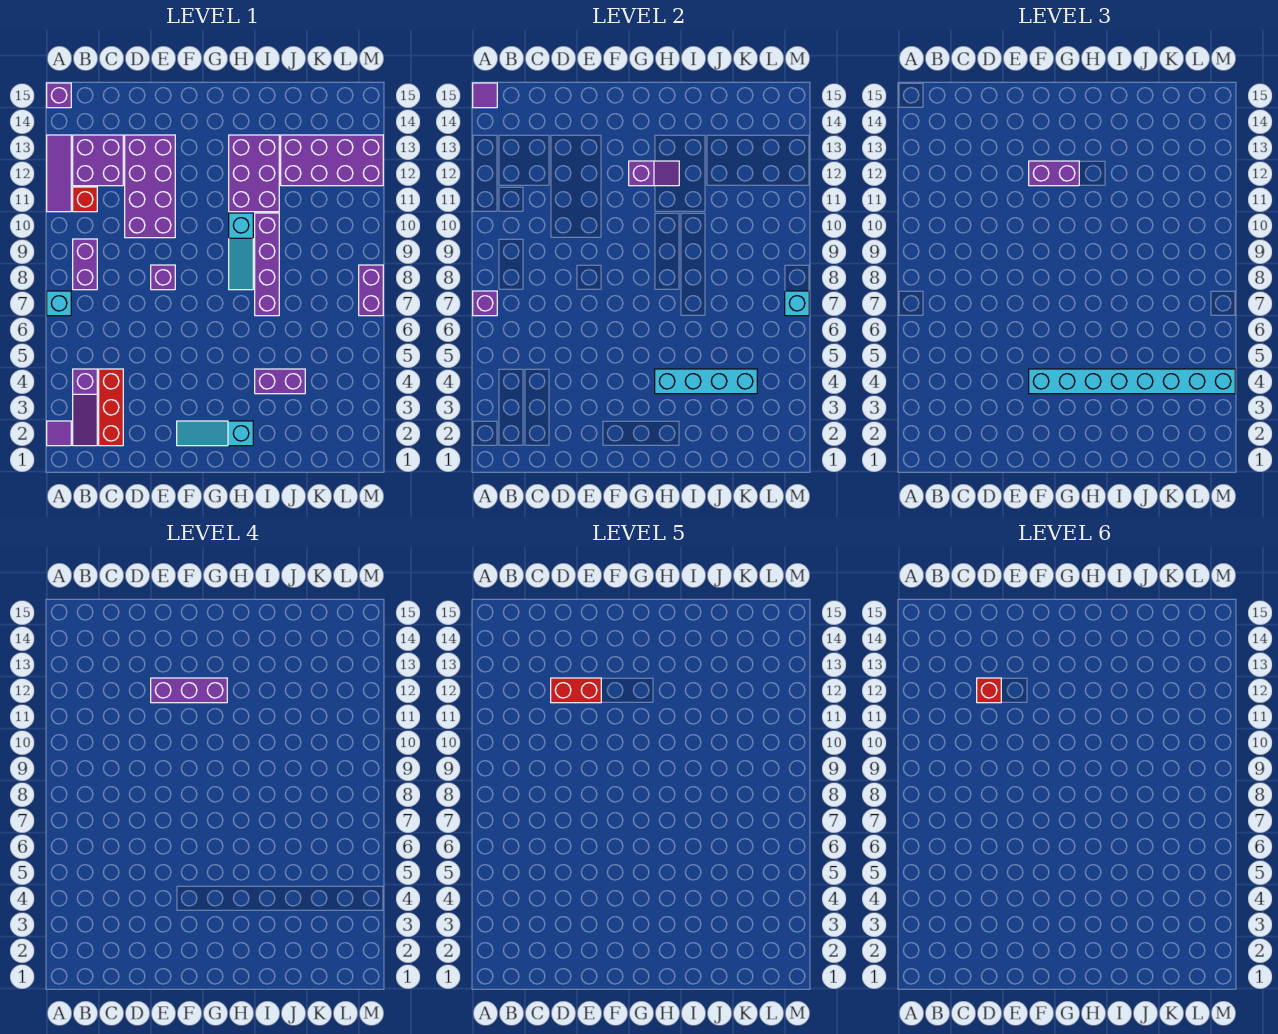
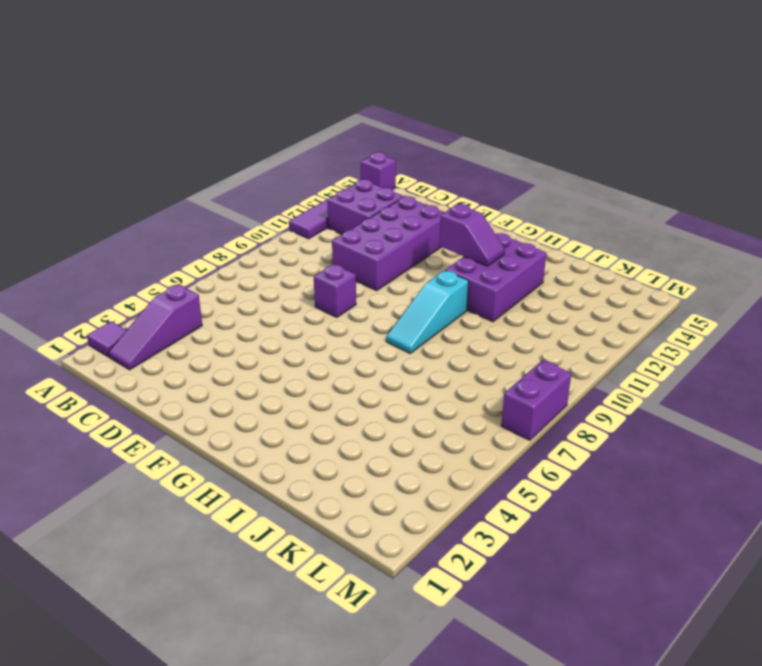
none -> cyan 1x1 brick [47,291,71,316]
none -> purple 1x2 brick [73,239,97,290]
none -> red 1x1 brick [73,187,97,212]

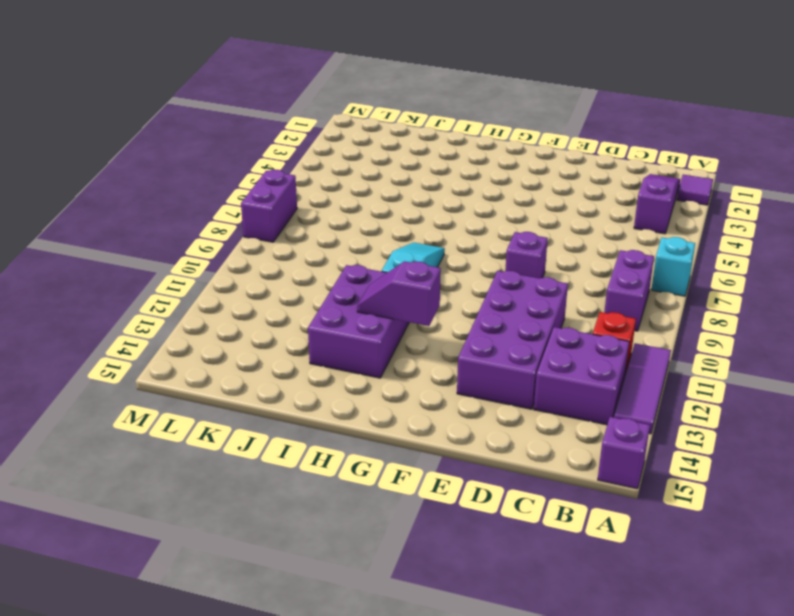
none -> red 1x3 brick [99,369,123,446]
none -> cyan 1x3 slope [177,421,253,446]
none -> purple 1x2 brick [255,369,305,394]

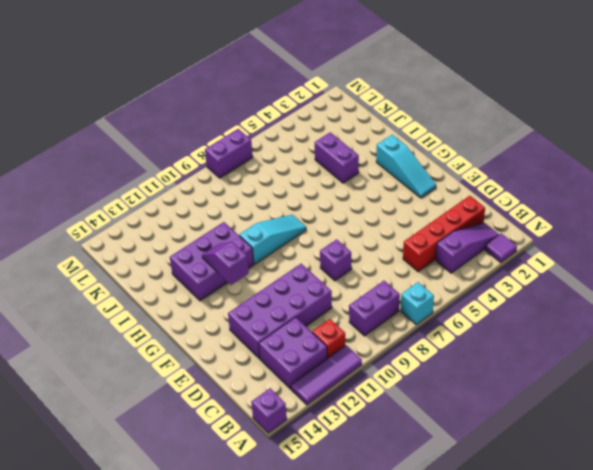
red 1x4 brick [403,196,485,272] -> red 1x3 brick [99,369,123,446]
none -> purple 1x4 brick [255,213,279,316]
none -> purple 2x4 brick [281,135,383,186]
none -> purple 1x1 brick [473,291,497,316]

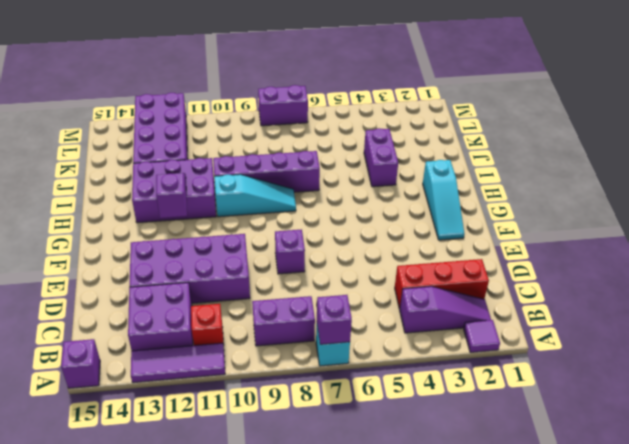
none -> purple 1x1 tile [473,83,497,108]
none -> cyan 1x4 brick [655,369,757,394]
none -> cyan 1x1 brick [785,291,809,316]

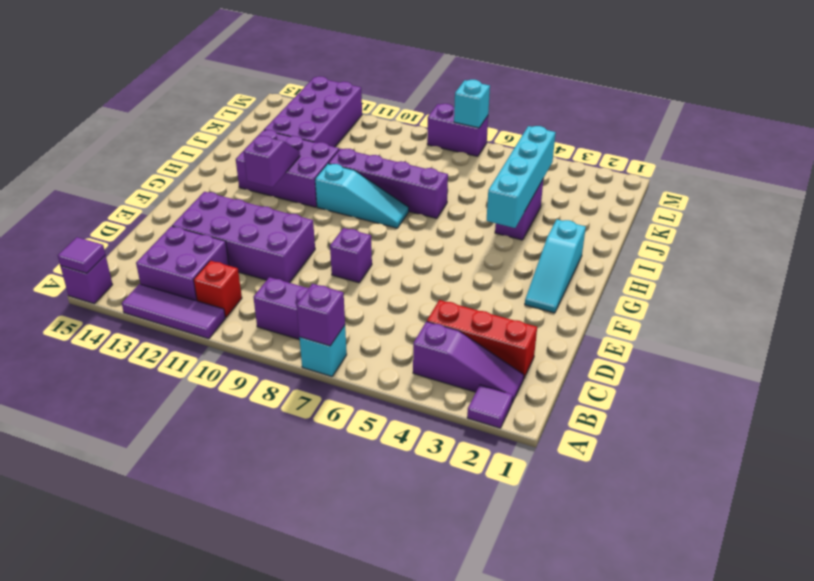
none -> cyan 1x8 brick [1029,369,1235,394]
none -> purple 1x2 brick [1029,161,1079,186]
none -> purple 1x3 brick [151,678,227,703]

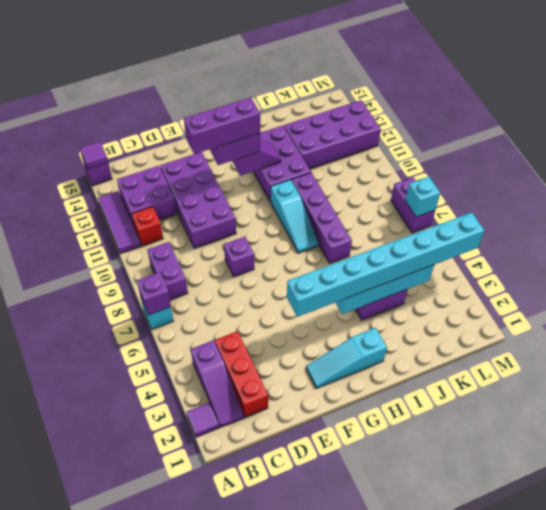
none -> red 1x2 brick [551,678,601,703]
none -> red 1x1 brick [977,678,1001,703]

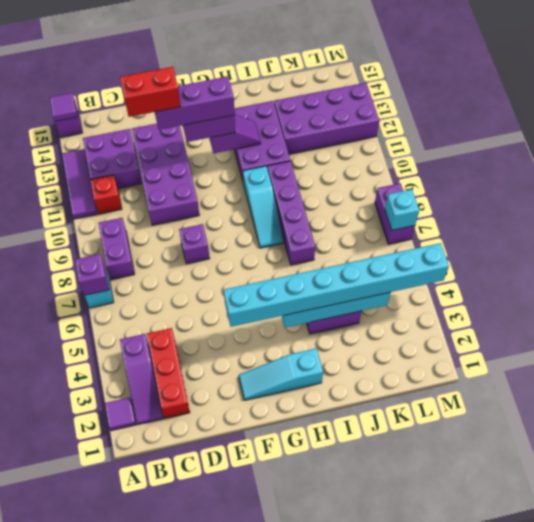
none -> red 1x1 brick [977,678,1001,703]

